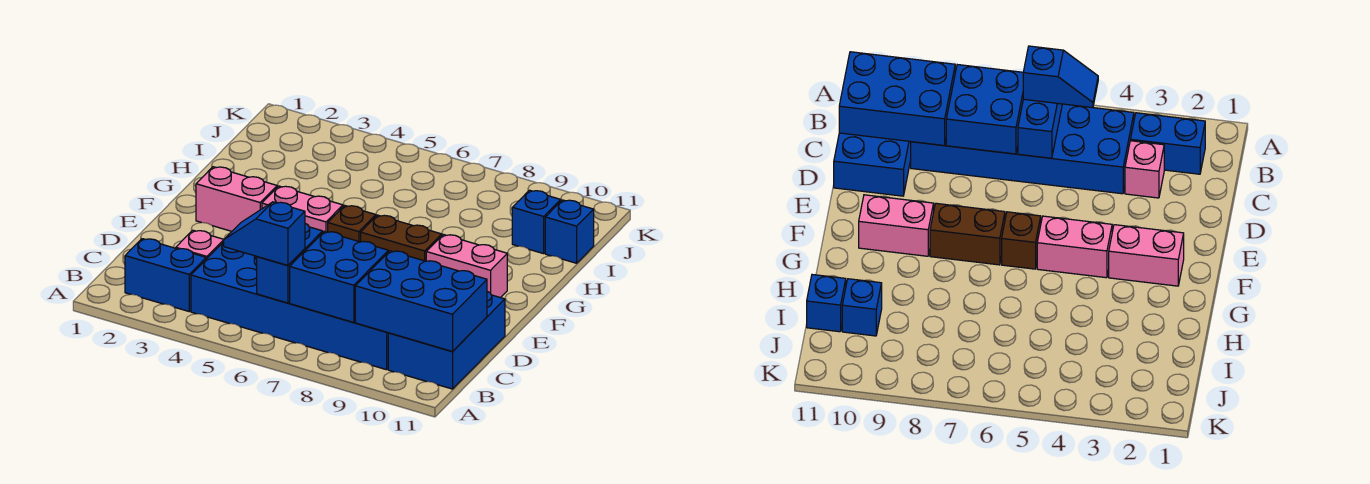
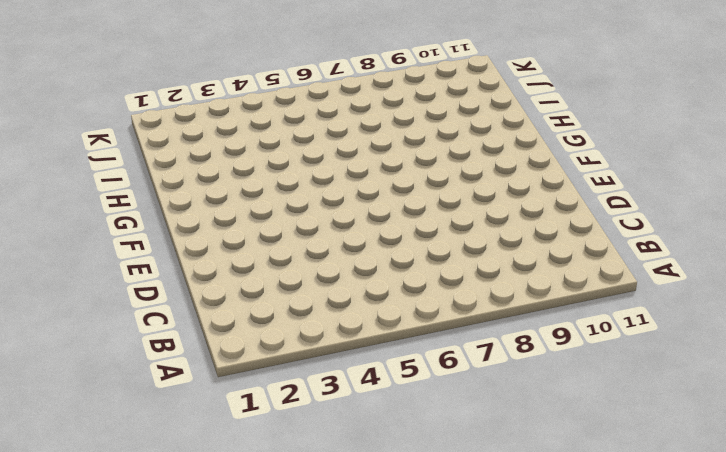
none -> blue 1x2 brick [125,239,206,311]
none -> blue 2x6 brick [191,242,388,370]
none -> blue 2x3 brick [388,292,505,389]

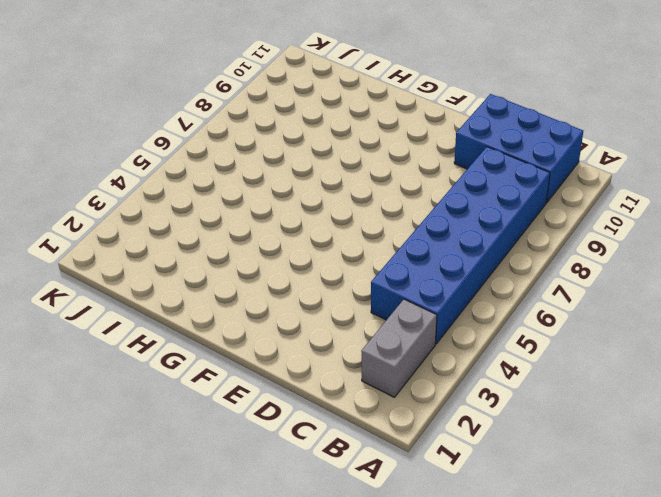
grey 1x2 brick [362,299,437,397] -> blue 1x2 brick [125,239,206,311]
none -> pink 1x1 brick [176,230,224,259]
none -> pink 1x2 brick [196,167,277,231]
none -> pink 1x2 brick [262,186,343,232]

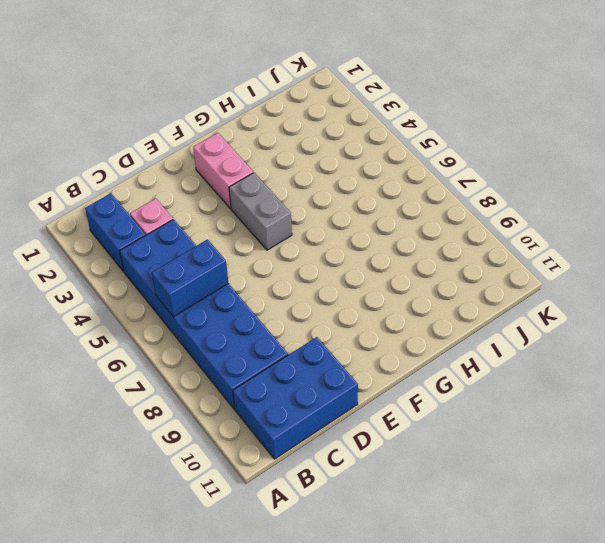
grey 1x2 brick [229,173,292,250] -> pink 1x2 brick [262,186,343,232]
none -> brown 1x1 brick [328,205,376,242]
none -> brown 1x2 brick [361,215,442,261]
none -> pink 1x2 brick [426,235,507,298]

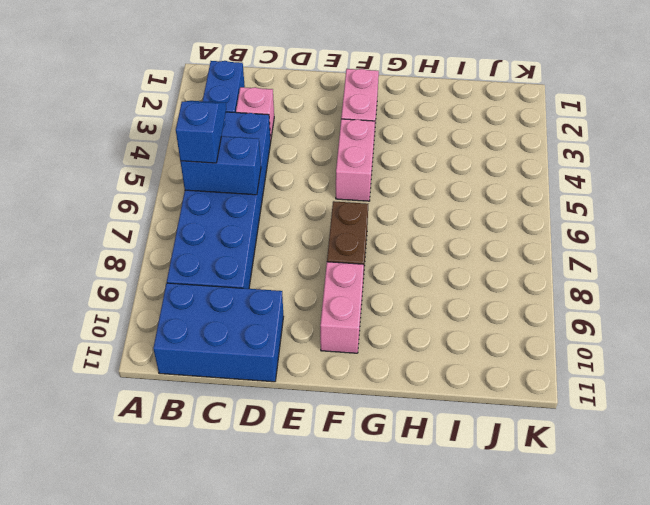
none -> brown 1x1 brick [328,205,376,242]
none -> blue 1x1 brick [512,190,561,254]
none -> blue 1x1 brick [545,200,594,263]

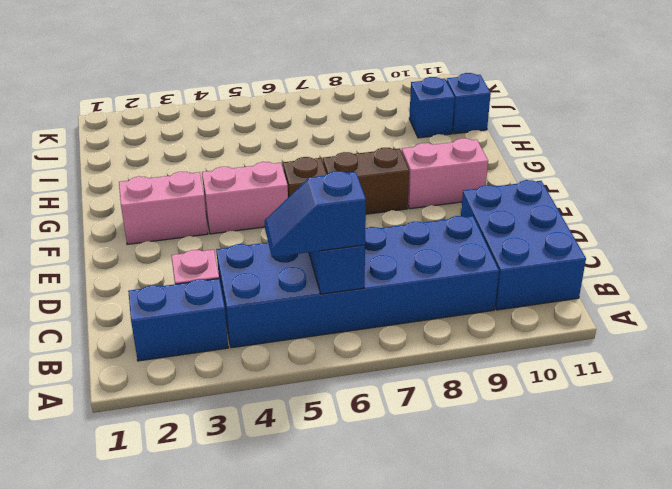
none -> blue 2x2 brick [290,231,388,323]
none -> blue 2x3 brick [355,251,487,351]

